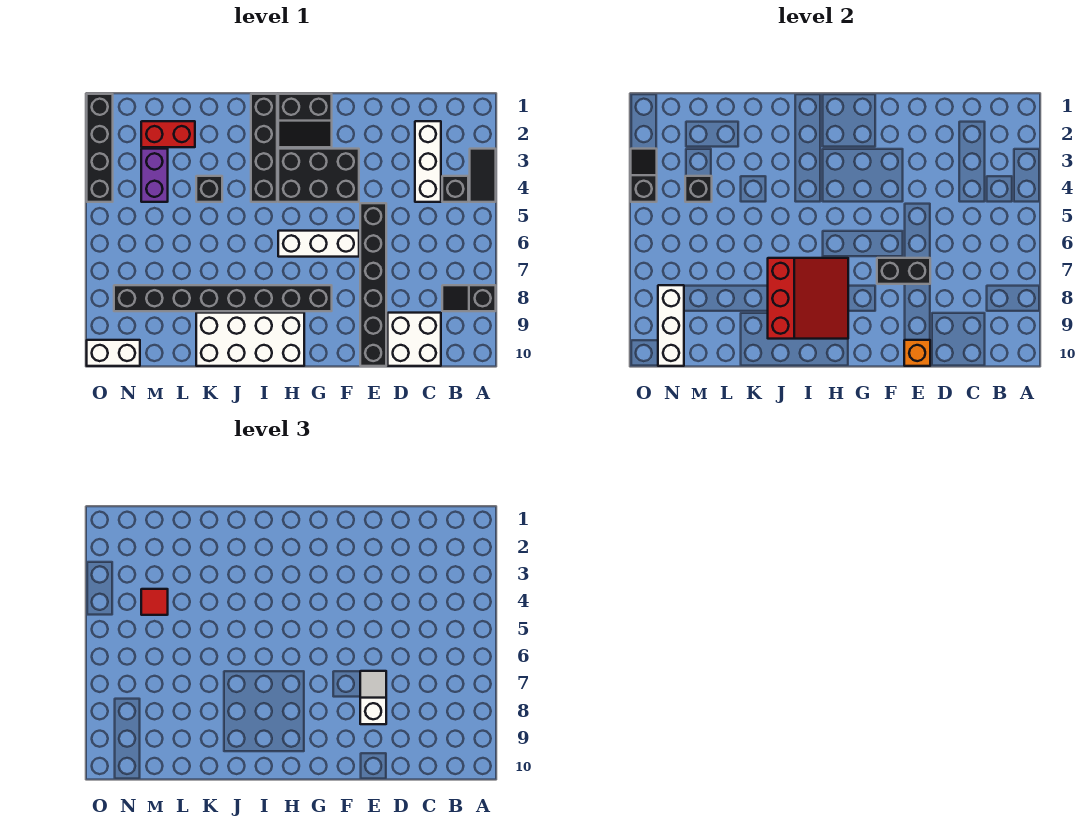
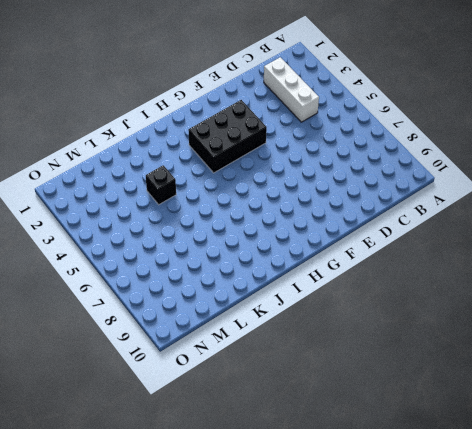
none -> black 1x2 tile [470,149,496,202]
none -> black 1x2 slope [442,285,496,311]
none -> black 1x1 brick [442,176,468,202]

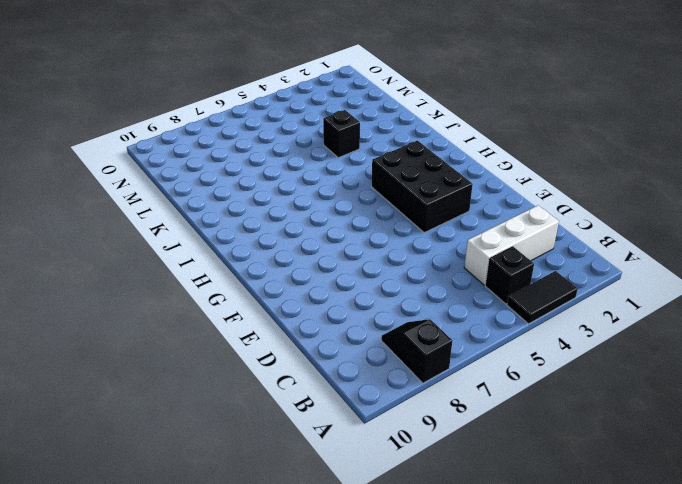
none -> white 2x2 brick [388,313,441,366]
none -> black 1x6 brick [360,203,386,366]
none -> white 1x3 brick [278,231,359,257]

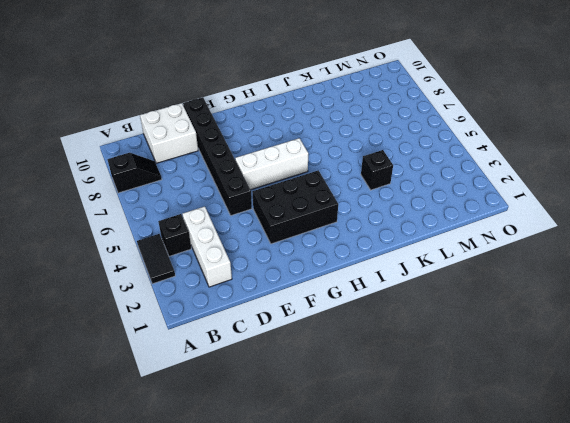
none -> black 2x2 slope [278,94,332,147]
none -> black 1x8 brick [114,285,332,311]
none -> white 2x4 brick [196,313,304,366]

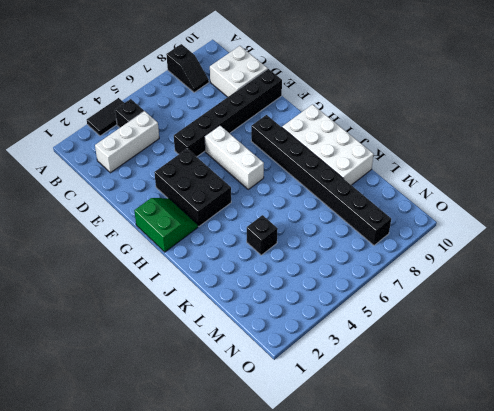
green 2x2 slope [134,198,198,252] -> black 2x2 slope [278,94,332,147]
none -> black 1x4 brick [251,94,277,202]
none -> red 1x2 brick [141,121,195,147]
none -> purple 1x2 brick [141,149,168,202]

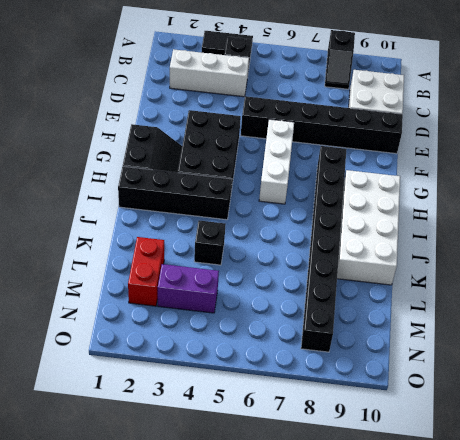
none -> white 1x2 brick [87,340,140,366]
none -> black 1x4 brick [87,94,113,202]
none -> black 1x2 brick [877,258,930,284]

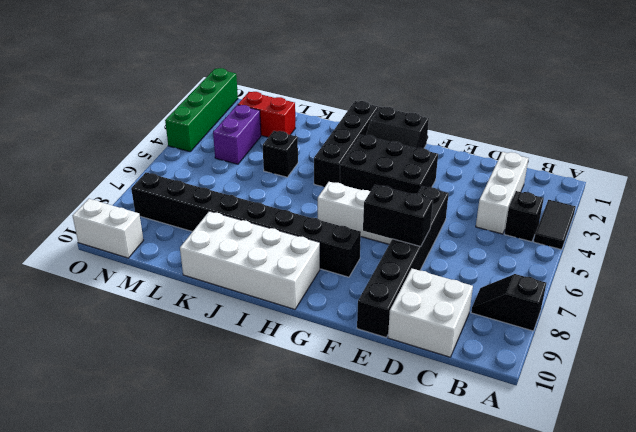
green 1x4 brick [165,68,238,152] -> black 1x4 brick [87,94,113,202]
none -> orange 1x1 brick [904,340,930,366]
none -> red 3x3 slope [768,258,848,339]
none -> black 1x1 brick [685,176,712,202]

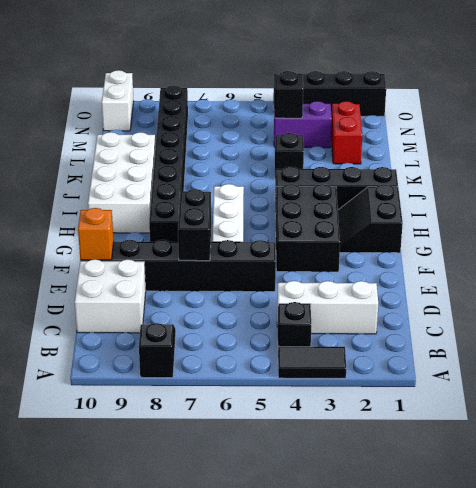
none -> red 3x3 slope [768,258,848,339]
none -> white 1x3 brick [658,285,684,366]
none -> black 1x2 slope [631,149,657,202]

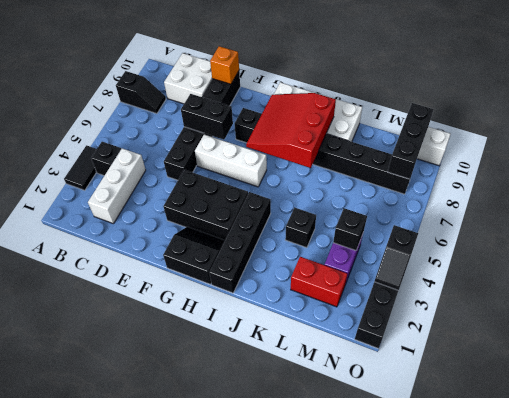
black 1x3 brick [388,103,434,179] -> white 1x3 brick [658,285,684,366]
none -> white 1x2 slope [360,671,386,724]
none -> red 1x1 tile [141,589,168,615]

